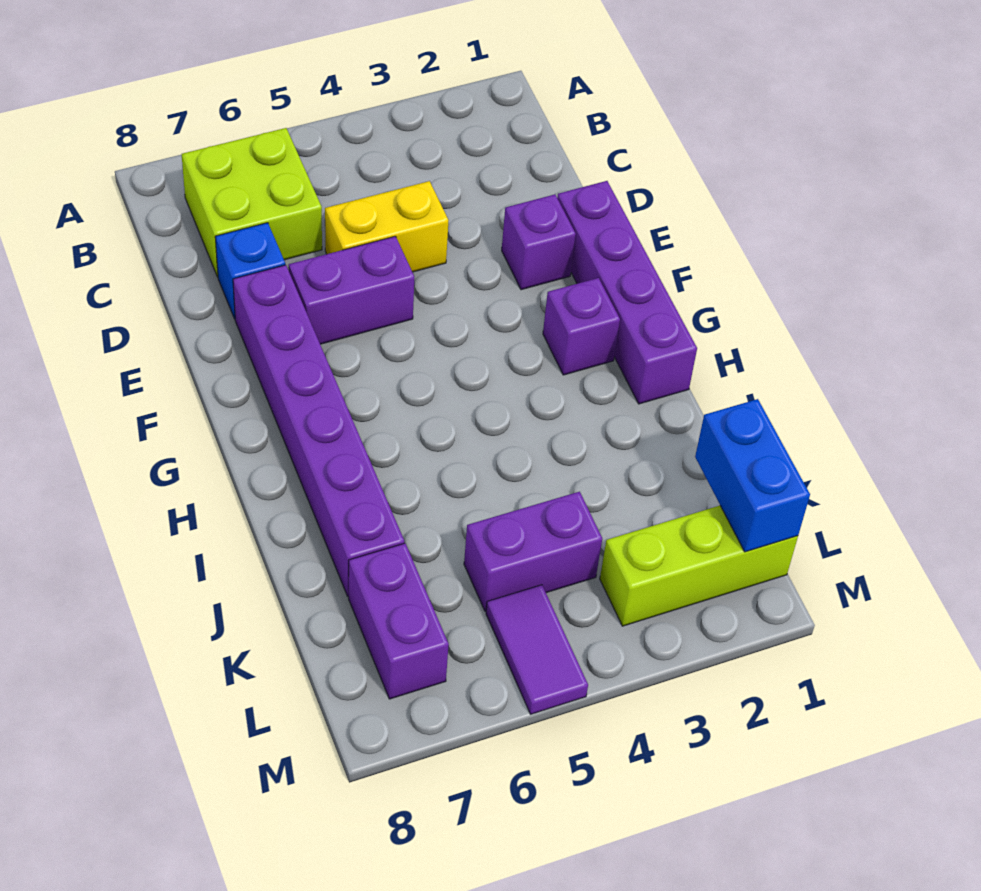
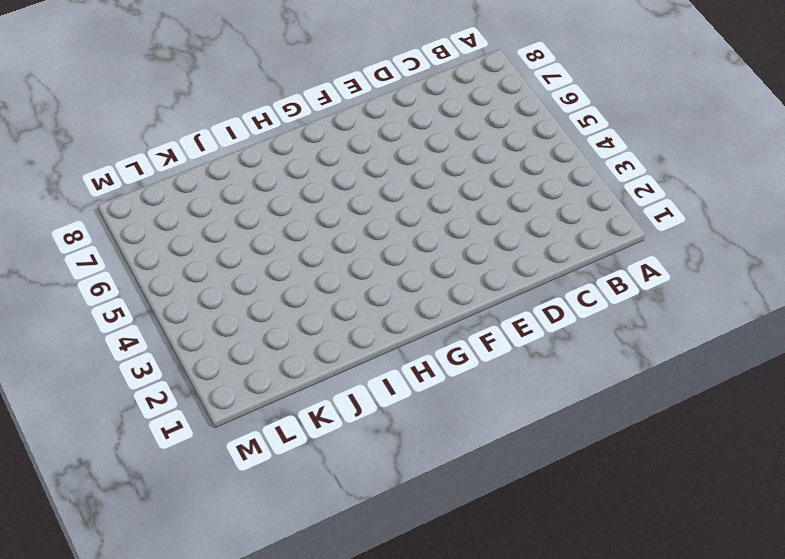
none -> lime 2x2 brick [182,128,322,277]
none -> yellow 1x2 brick [325,181,449,272]
none -> blue 1x1 brick [215,223,285,319]

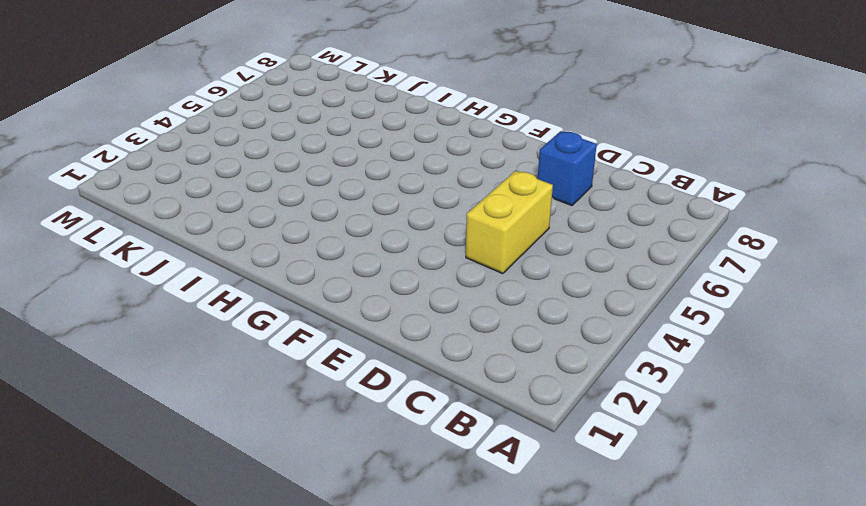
none -> lime 2x2 brick [182,128,322,277]
none -> purple 1x4 brick [557,181,697,404]
none -> purple 1x1 brick [502,195,576,290]

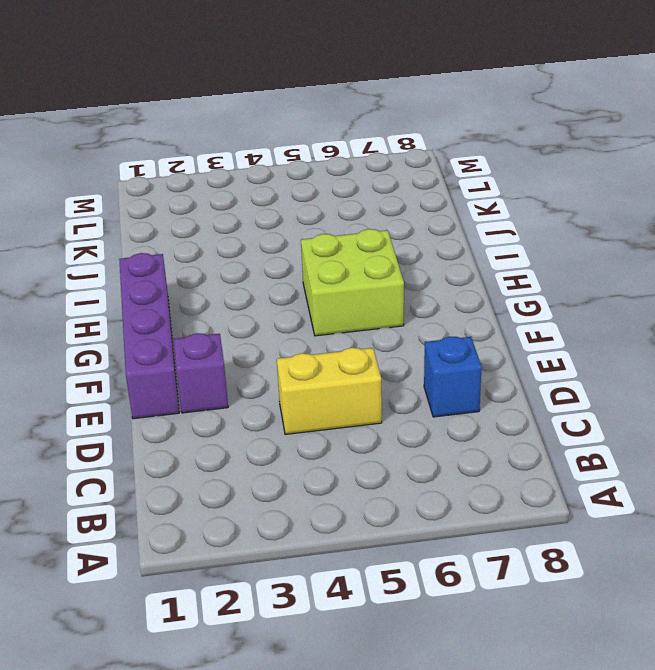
lime 2x2 brick [301,229,404,336] -> lime 2x2 brick moved to [182,128,322,277]
none -> purple 1x2 brick [289,236,414,344]
none -> purple 1x6 brick [233,265,404,596]
none -> purple 1x1 brick [543,278,620,375]

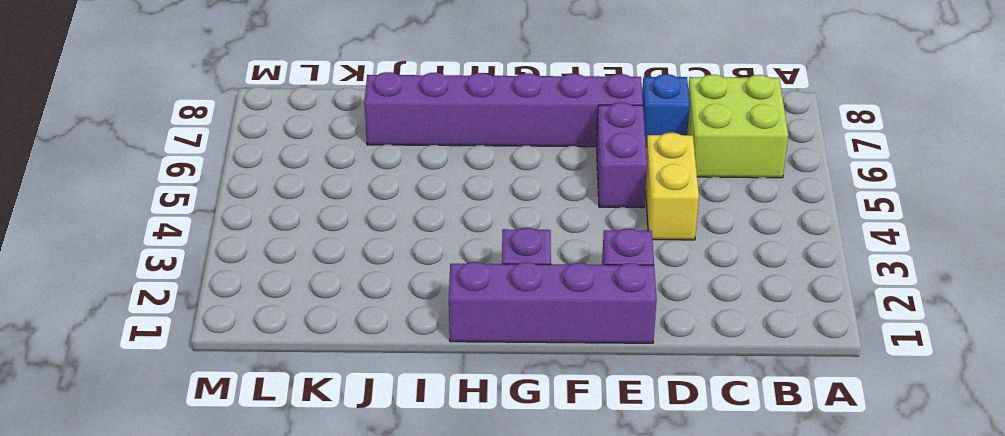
none -> purple 1x2 brick [464,492,602,611]
none -> purple 1x2 brick [349,543,449,699]
none -> lime 1x3 brick [600,506,798,626]

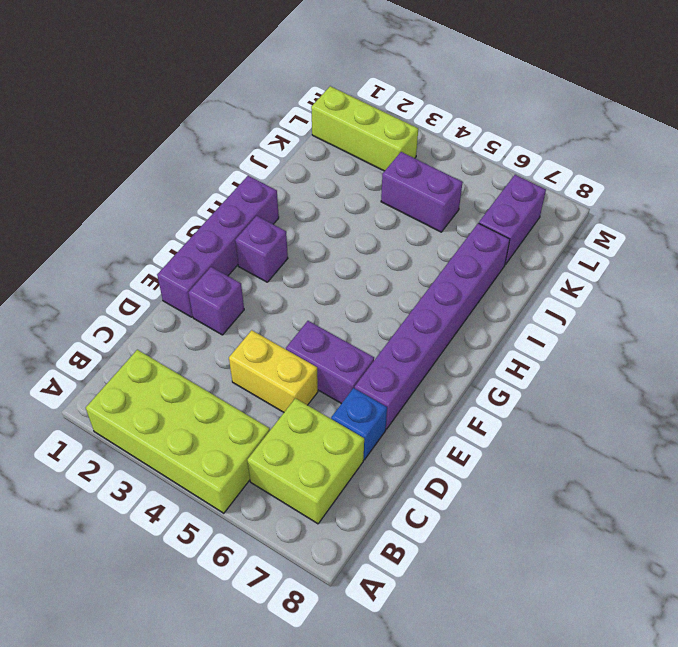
lime 2x4 brick [86,350,270,513] -> none
none -> purple 1x2 tile [486,585,588,714]
none -> blue 1x2 brick [695,399,810,552]

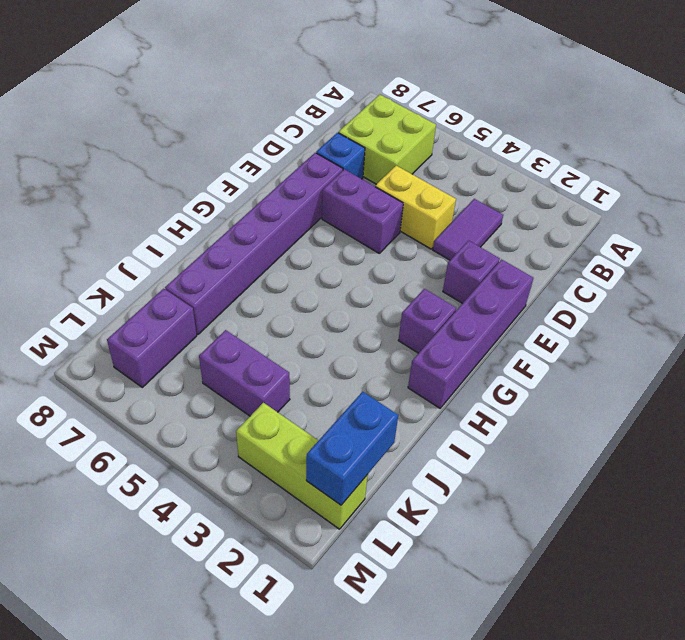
purple 1x2 tile [433,199,503,260] -> purple 1x2 tile moved to [486,585,588,714]

